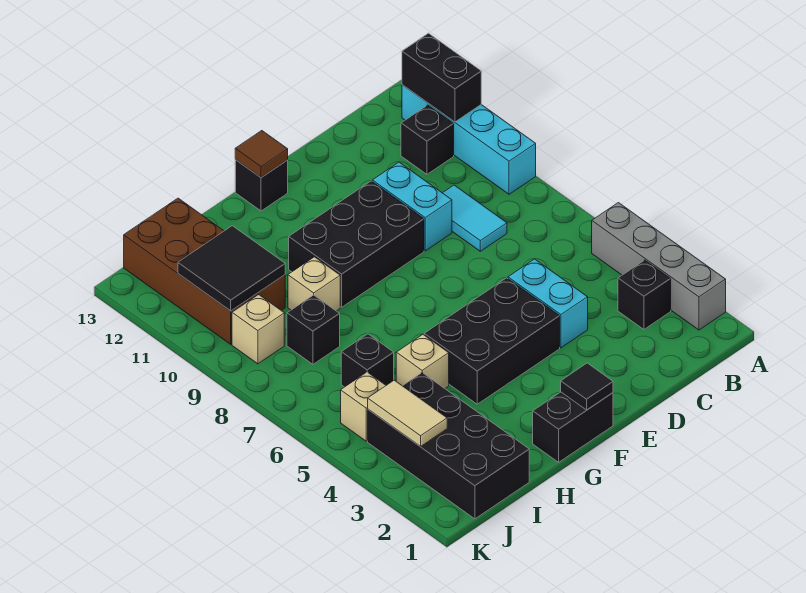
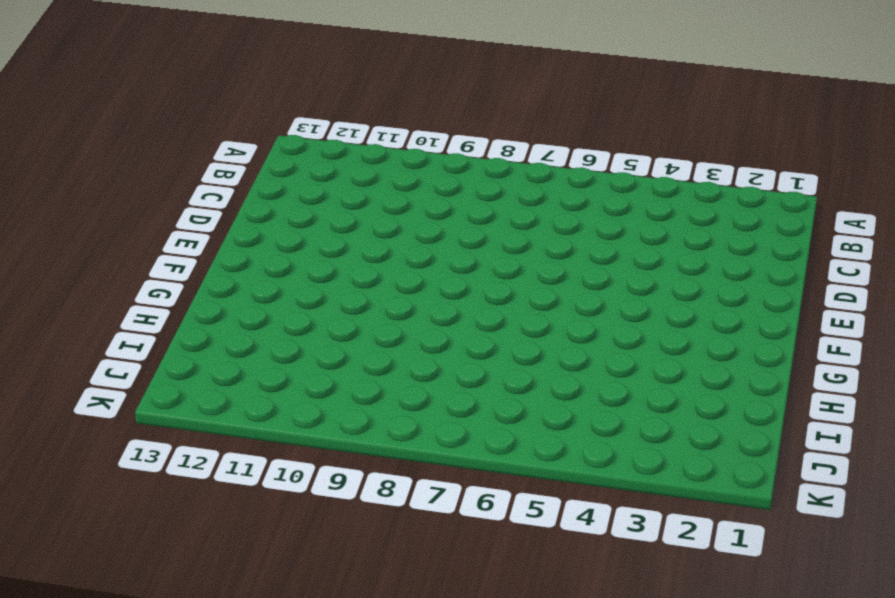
none -> grey 1x4 brick [592,203,726,330]
none -> cyan 1x4 brick [402,85,536,194]
none -> black 1x1 brick [618,260,671,329]

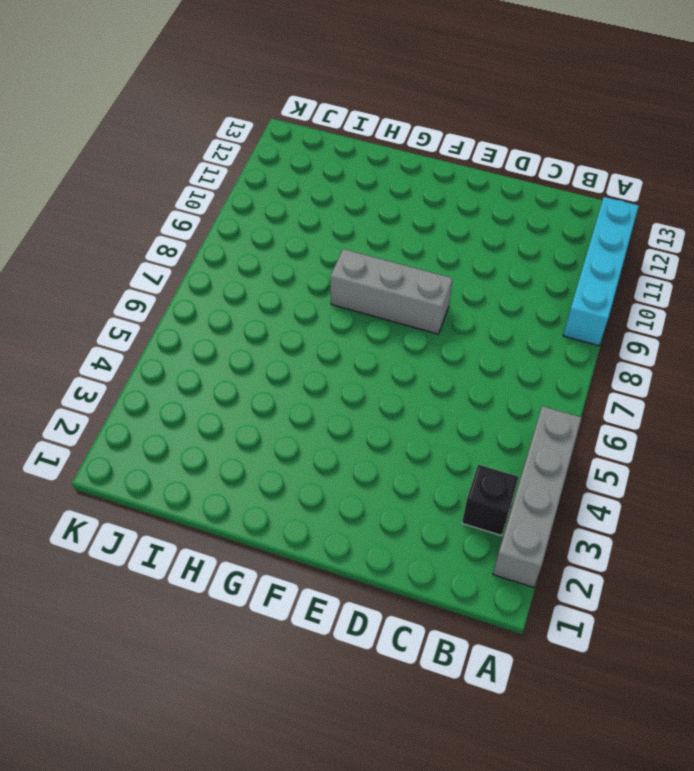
grey 1x3 brick [330,249,452,334] -> none
none -> black 1x1 brick [401,105,454,174]
none -> cyan 1x2 tile [443,185,507,251]
none -> cyan 1x2 brick [508,259,588,348]

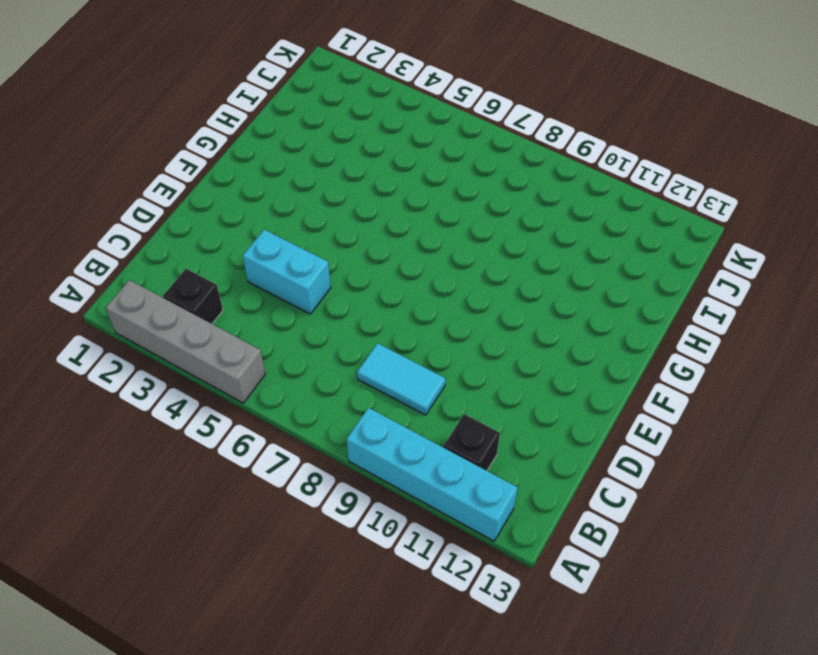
none -> cyan 1x2 brick [372,162,452,251]
none -> black 2x3 brick [424,278,560,404]
none -> black 2x3 brick [289,181,424,307]

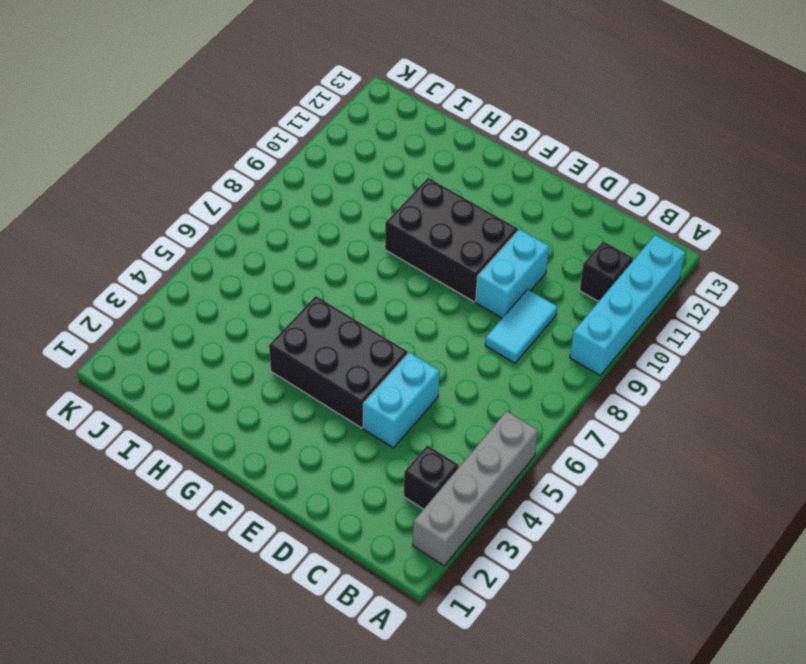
none -> black 1x2 brick [533,392,613,462]
none -> black 1x1 brick [235,160,288,211]
none -> tan 1x1 brick [396,335,449,388]

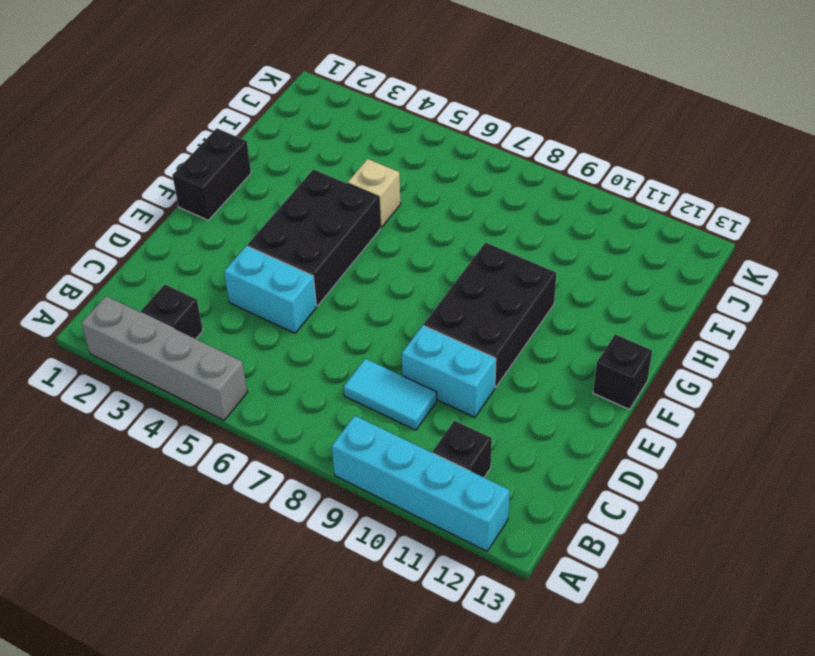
none -> tan 1x1 brick [288,257,340,311]
none -> black 2x4 brick [368,373,529,519]
none -> black 1x1 brick [341,334,394,387]

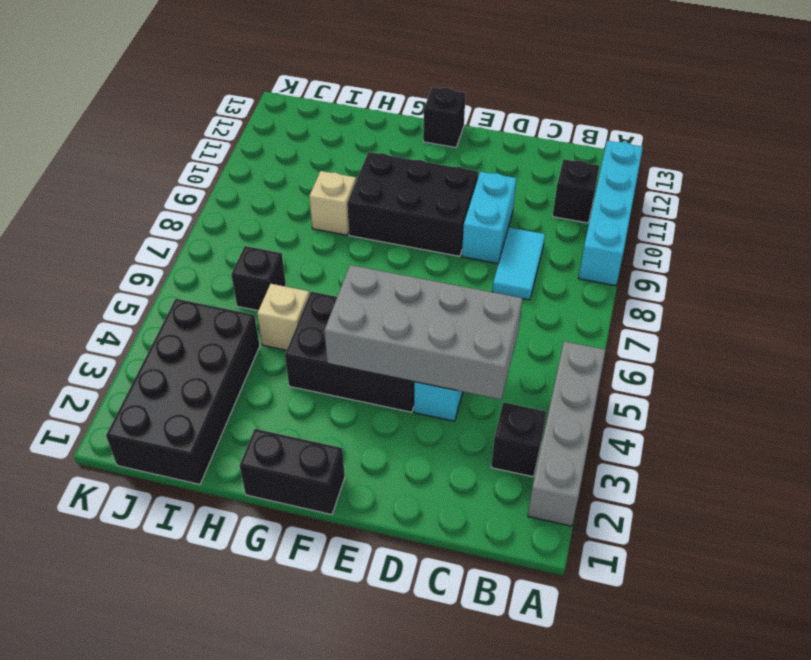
grey 2x4 brick [324,265,522,399] -> none
none -> black 1x1 brick [287,295,340,364]
none -> brown 2x4 brick [124,198,285,344]
none -> tan 1x1 brick [341,372,386,441]

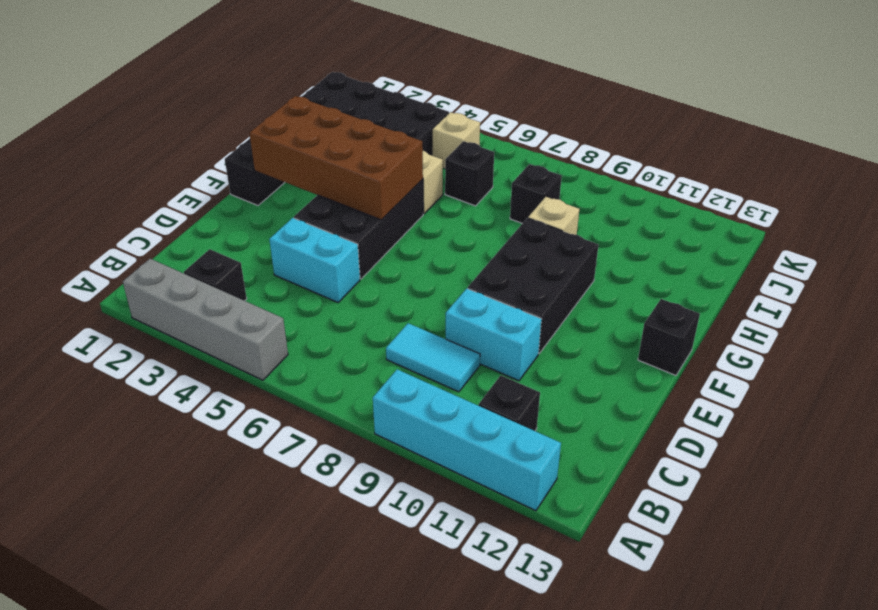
brown 2x4 brick [250,96,423,220] -> brown 2x4 brick moved to [124,198,285,344]
none -> tan 1x1 brick [232,295,284,364]
none -> black 1x2 brick [402,33,481,122]
none -> black 1x1 tile [561,363,613,410]

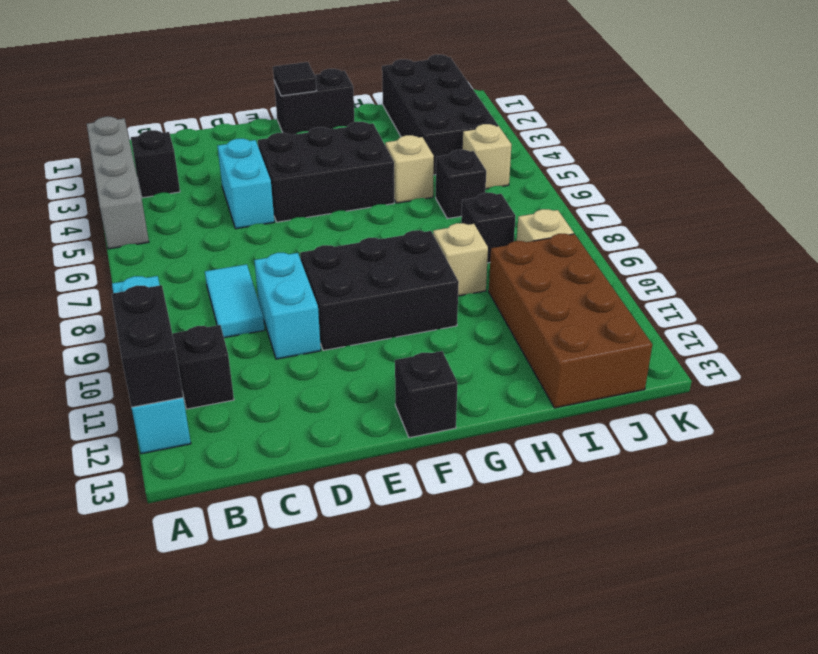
none -> brown 1x1 tile [235,131,288,177]
none -> black 2x2 tile [178,226,285,311]
none -> tan 1x2 tile [368,380,447,447]

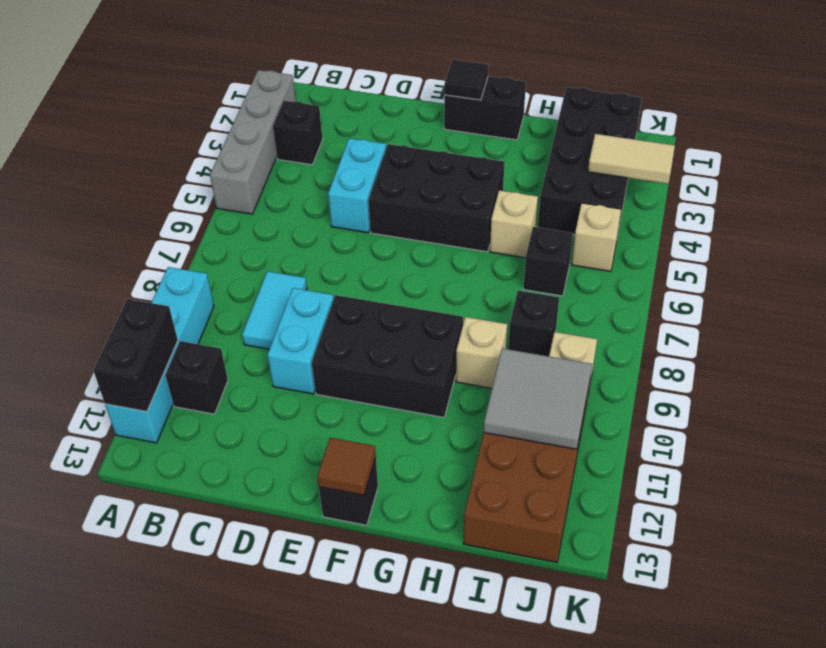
grey 2x2 tile [484,348,592,449] -> black 2x2 tile [178,226,285,311]
tan 1x2 tile [588,134,675,184] -> tan 1x2 tile turned to [368,380,447,447]

